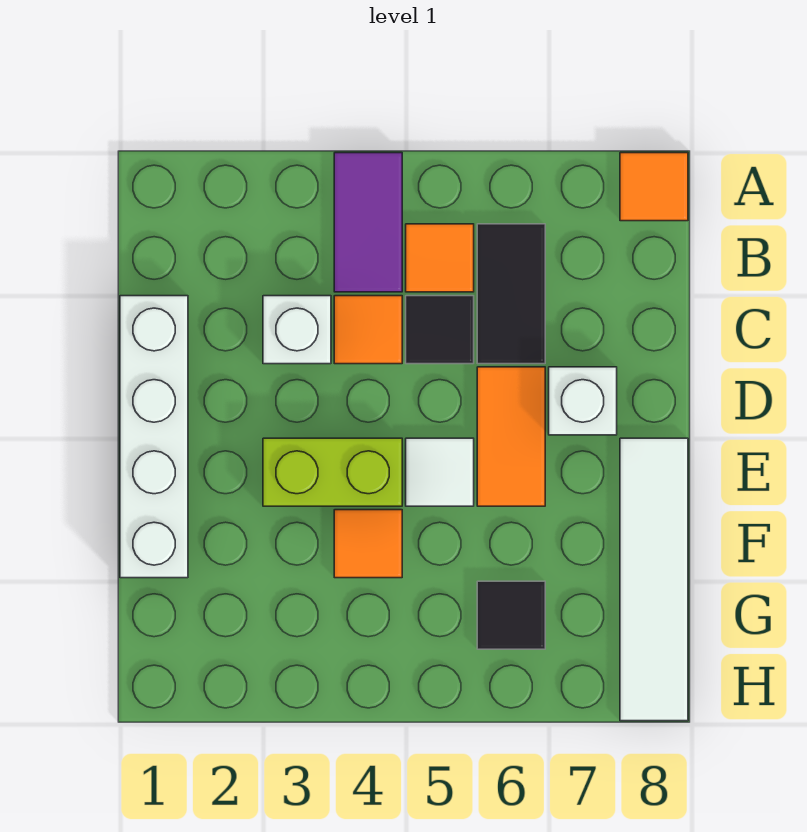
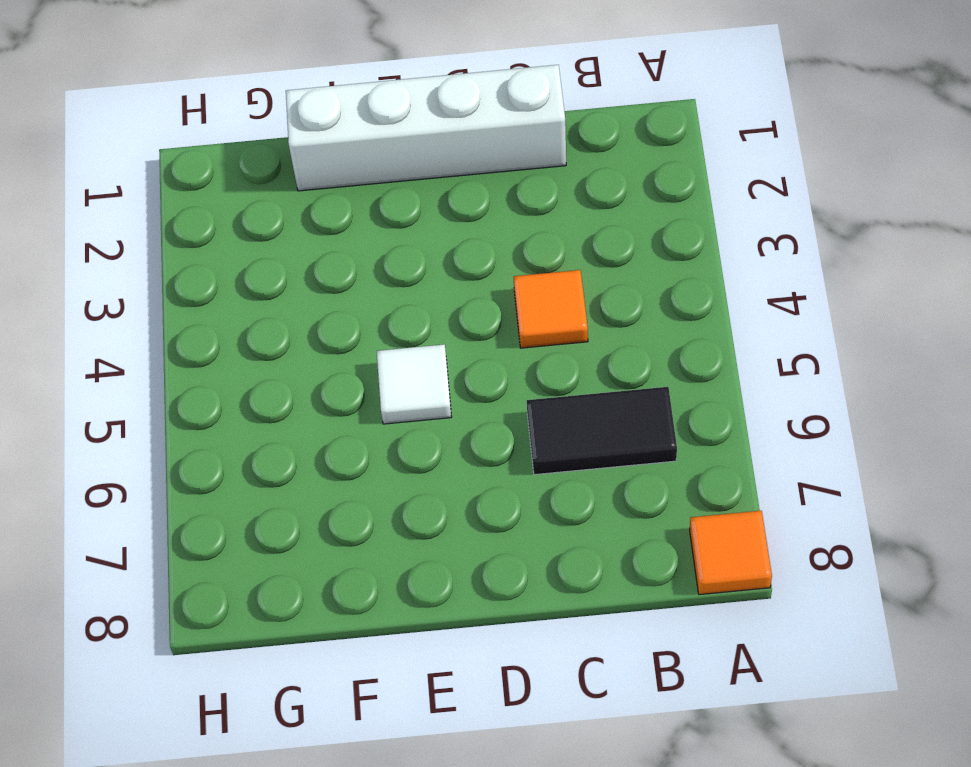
none -> purple 1x2 tile [334,153,402,292]
none -> orange 1x1 tile [406,224,474,292]
none -> white 1x1 brick [263,296,331,364]

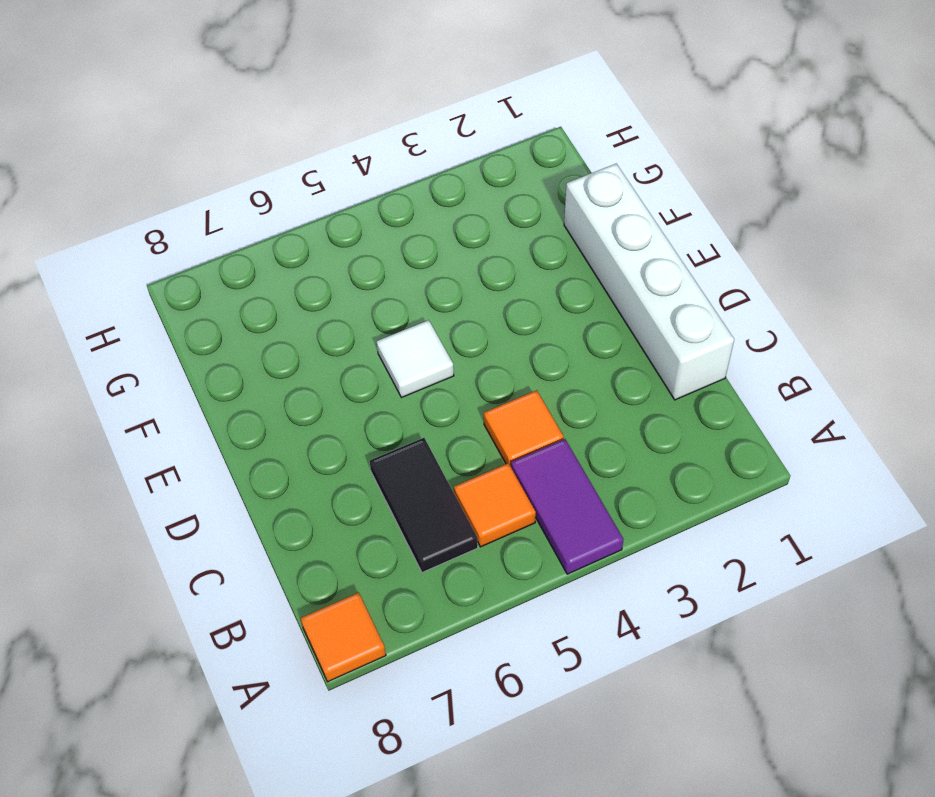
none -> white 1x1 brick [263,296,331,364]
none -> black 1x1 tile [406,296,474,364]
none -> orange 1x2 tile [477,367,545,506]

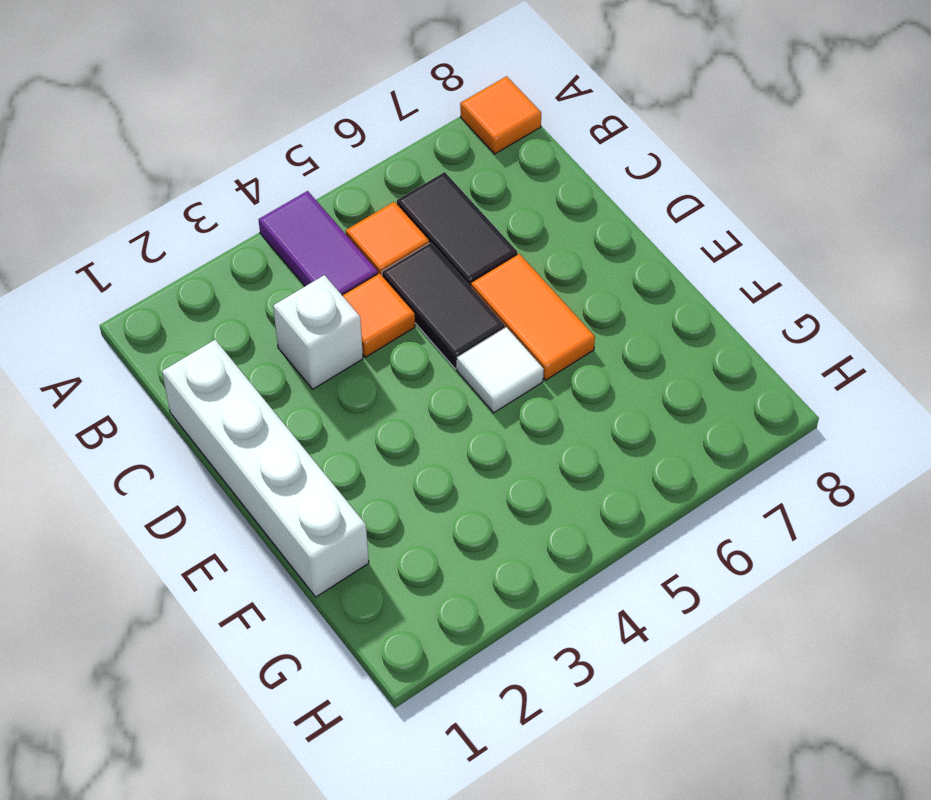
black 1x2 tile [382,243,505,369] -> black 1x1 tile [406,296,474,364]
none -> white 1x1 brick [549,367,617,435]
none -> lime 1x2 brick [263,438,402,506]
none -> white 1x4 tile [620,438,688,721]

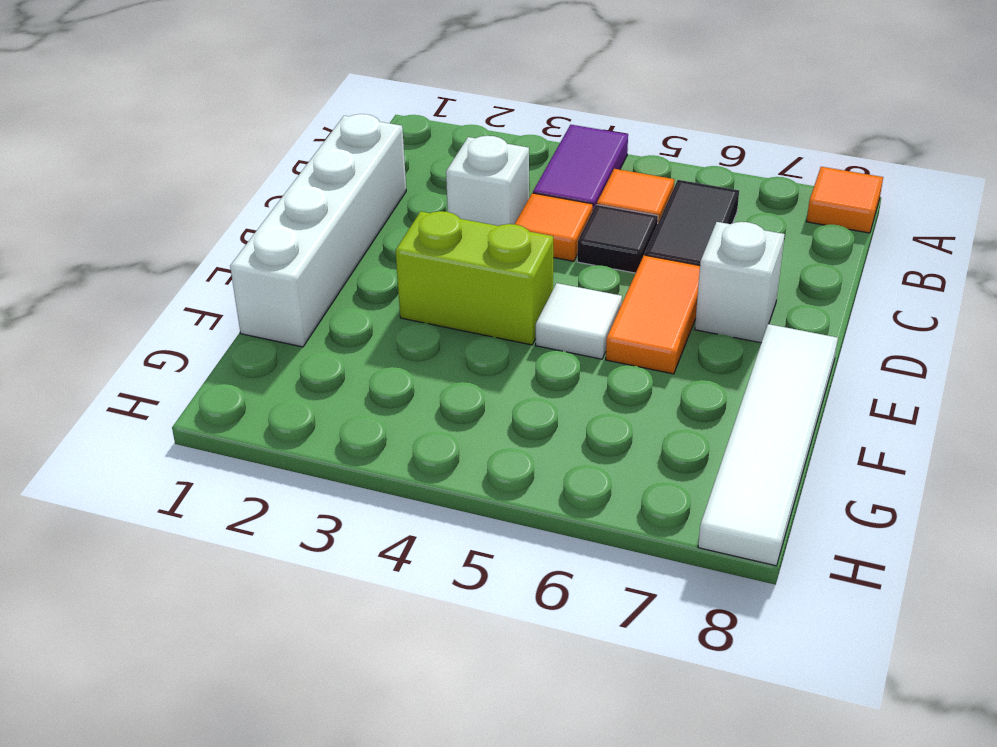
none -> orange 1x1 tile [334,510,402,578]
none -> black 1x1 tile [477,581,545,649]

